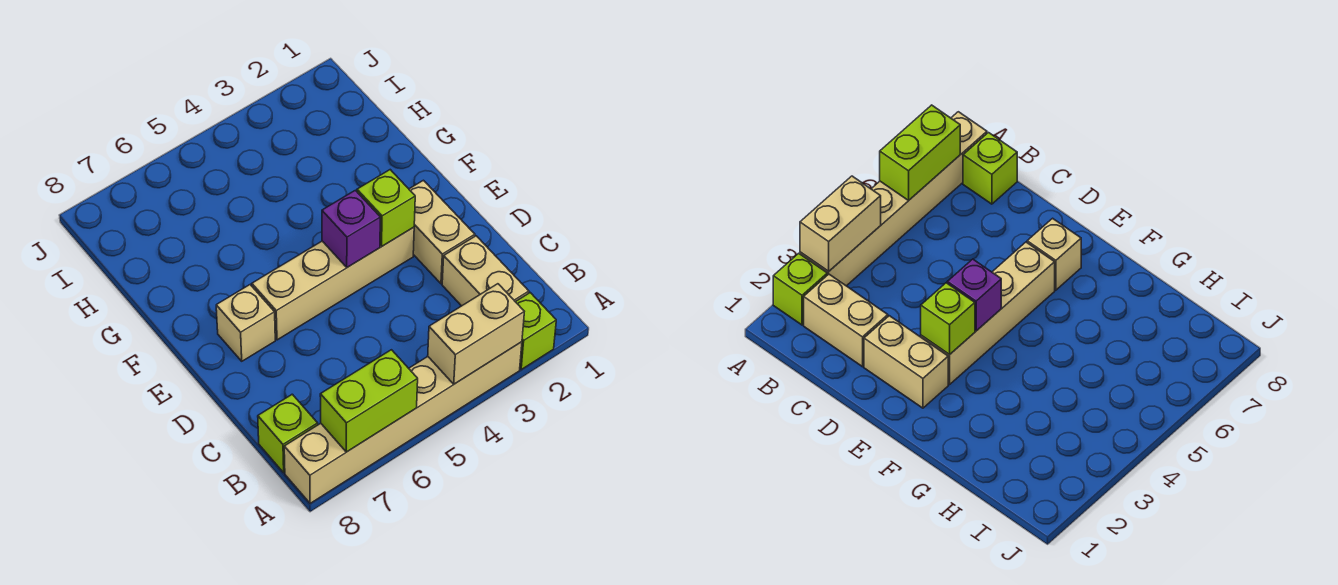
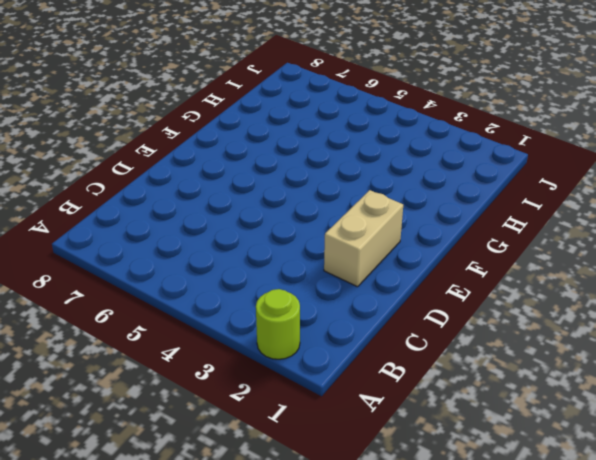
lime 1x1 round brick [256,289,300,359] -> lime 1x1 brick [516,293,556,370]
none -> tan 1x6 brick [284,342,522,503]
none -> tan 1x2 brick [442,236,529,306]

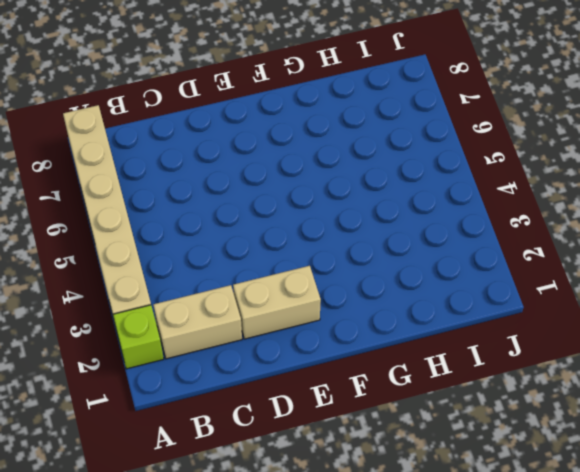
none -> lime 1x1 brick [258,394,318,473]
none -> tan 1x4 brick [252,227,414,340]

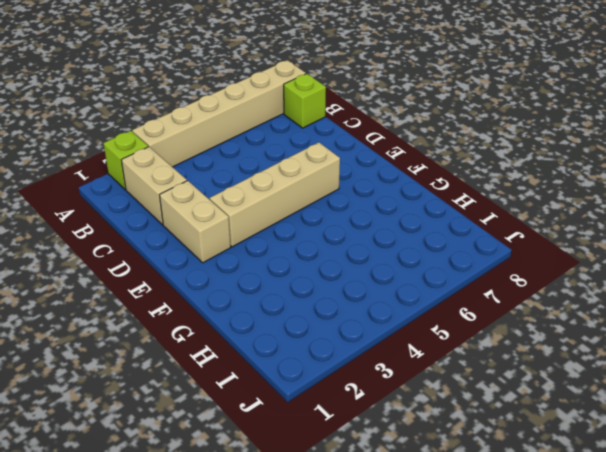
none -> tan 1x1 brick [216,285,275,361]
none -> tan 1x2 brick [428,284,524,384]

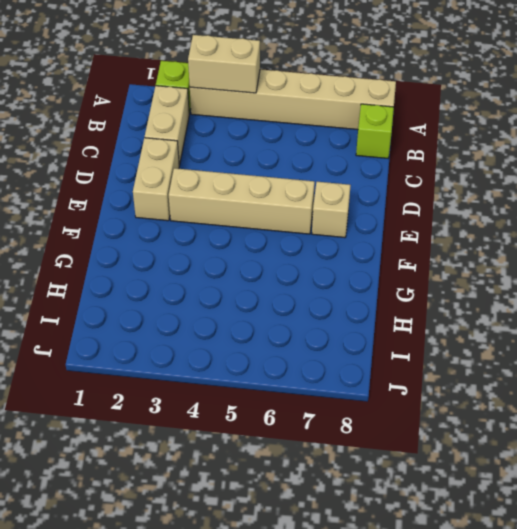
none -> lime 1x2 brick [320,350,418,452]
none -> lime 1x1 brick [357,170,415,246]

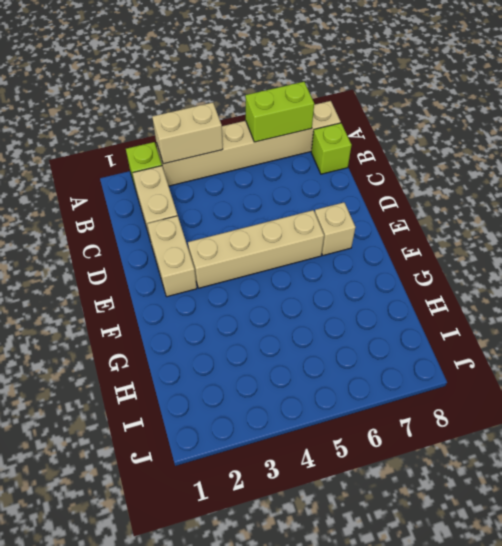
none -> lime 1x1 brick [357,170,415,246]
none -> purple 1x1 brick [322,190,380,267]

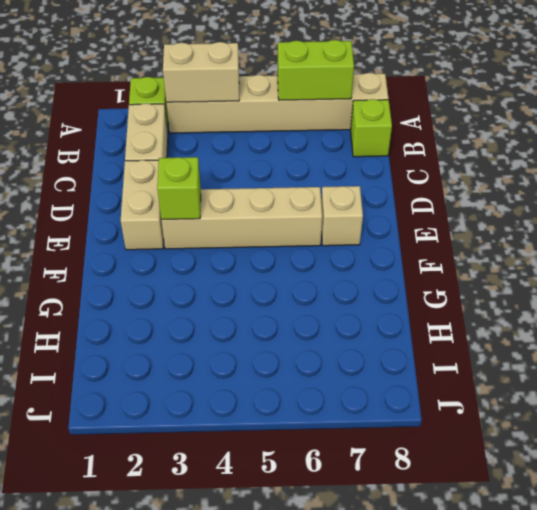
none -> purple 1x1 brick [322,190,380,267]

